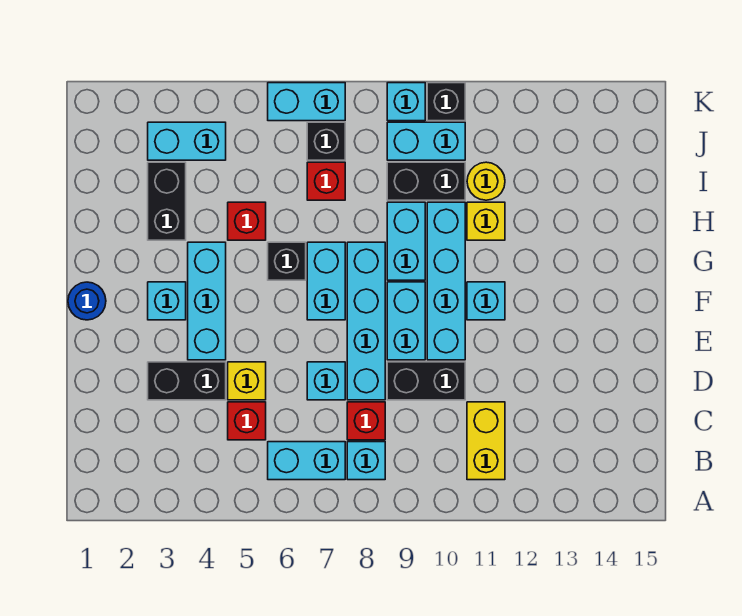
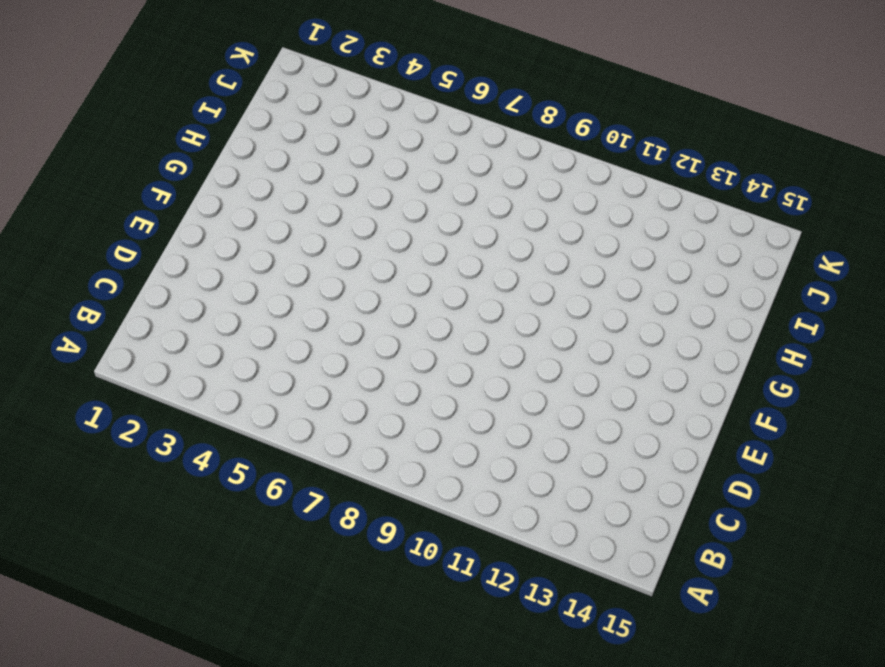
none -> cyan 1x2 brick [268,442,345,480]
none -> cyan 1x1 brick [347,442,385,480]
none -> yellow 1x2 brick [467,402,505,480]
none -> red 1x1 brick [228,402,266,440]

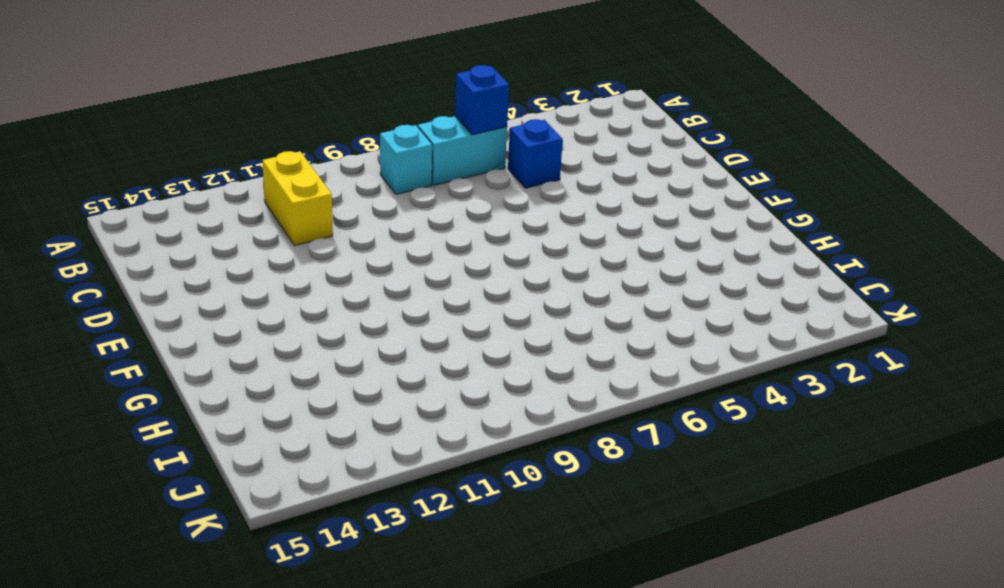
blue 1x1 brick [455,65,509,135] -> none
blue 1x1 brick [508,119,563,188] -> red 1x1 brick [228,402,266,440]
none -> red 1x1 brick [347,402,385,440]
none -> black 1x2 brick [148,362,226,400]
none -> yellow 1x1 brick [228,362,266,400]
none -> cyan 1x1 brick [307,362,345,400]

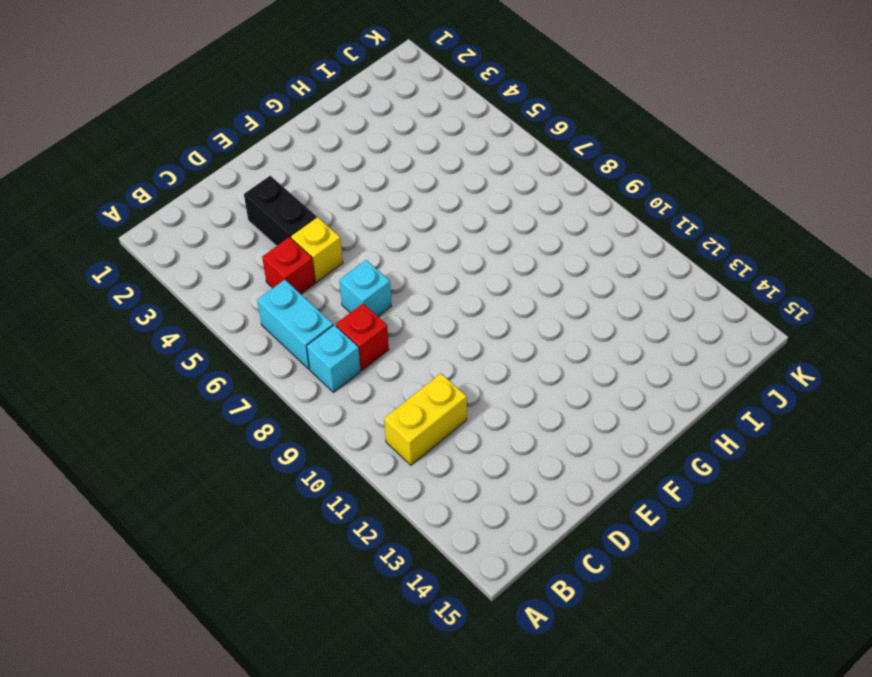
none -> cyan 1x4 brick [347,242,385,400]
none -> black 1x2 brick [387,362,465,400]
none -> cyan 1x3 brick [188,242,226,360]
none -> cyan 1x2 brick [387,282,425,360]

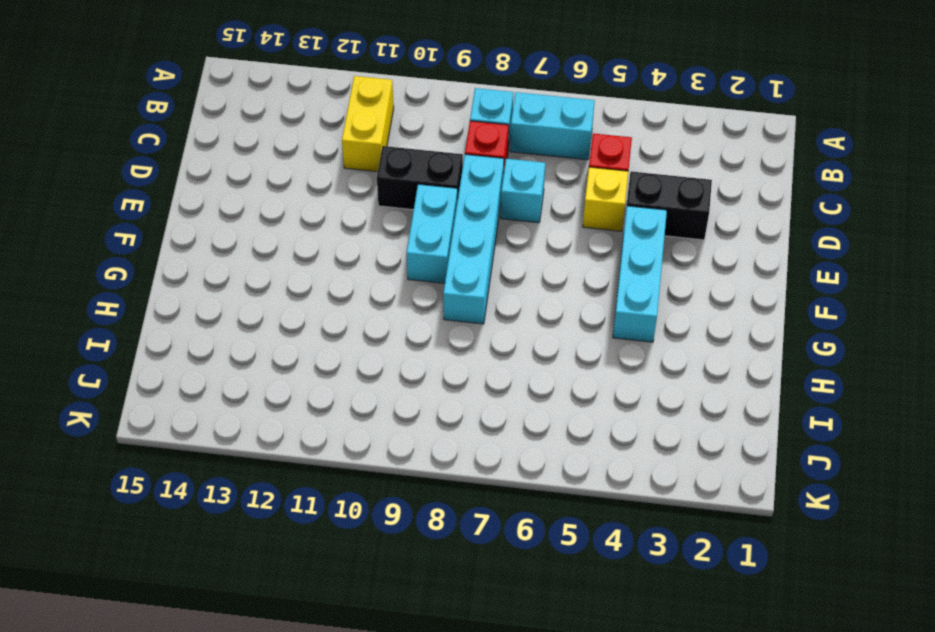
none -> cyan 1x4 brick [427,202,465,360]
none -> blue 1x1 round brick [68,282,106,320]
none -> cyan 1x1 brick [148,282,186,320]
none -> cyan 1x2 brick [307,242,345,320]

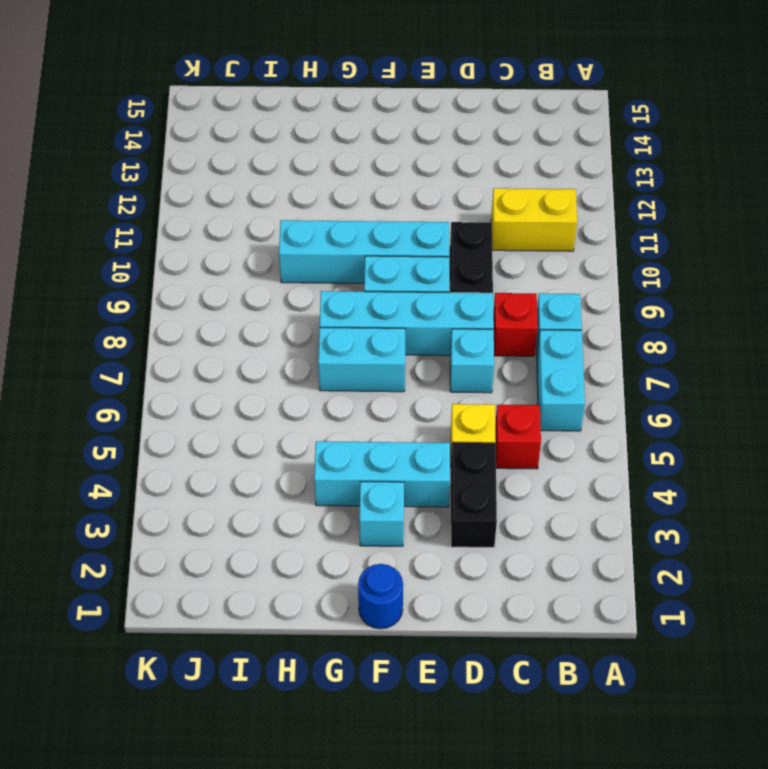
none -> cyan 1x1 brick [467,282,505,320]
none -> black 1x1 brick [268,242,306,280]
none -> cyan 1x2 brick [387,202,425,280]
none -> black 1x2 brick [148,162,186,240]

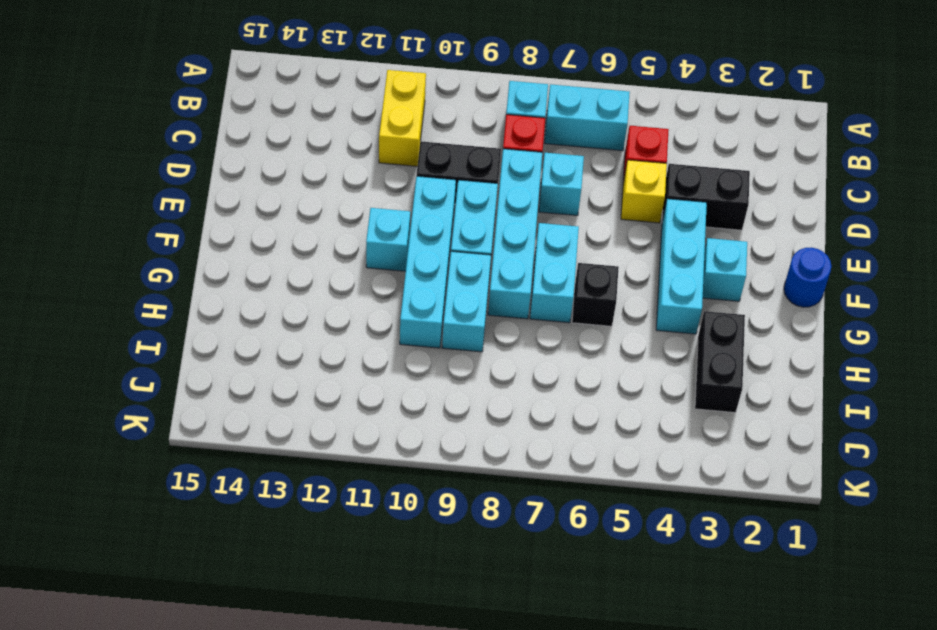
none -> red 1x1 brick [228,202,266,240]
none -> yellow 1x1 brick [467,202,505,240]
none -> red 1x1 brick [307,162,345,200]
none -> black 1x2 brick [387,162,465,200]

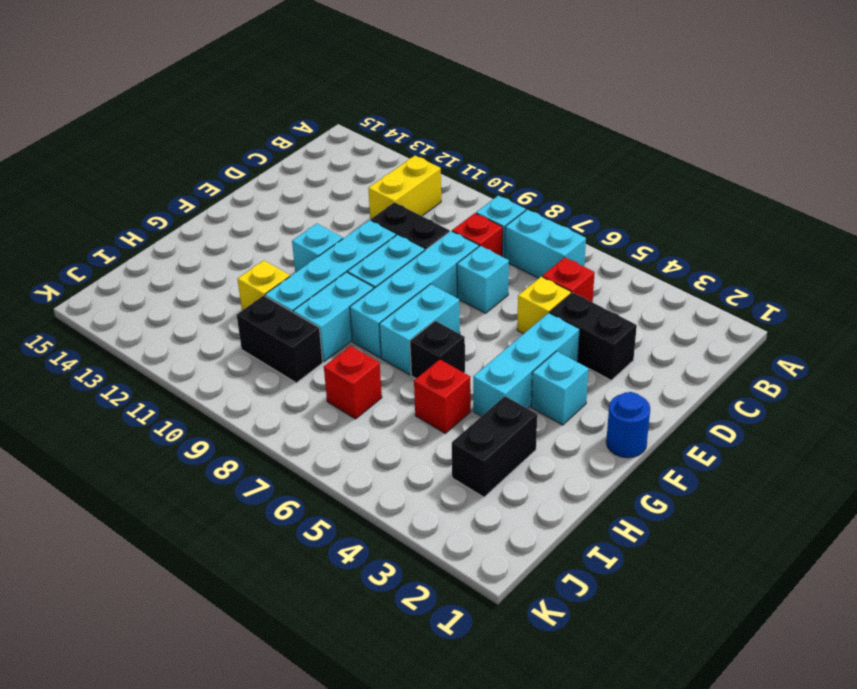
none -> yellow 1x1 round brick [467,162,505,200]
none -> cyan 1x2 brick [148,122,226,160]
none -> black 1x1 brick [307,122,345,160]
none -> cyan 1x2 brick [387,122,465,160]

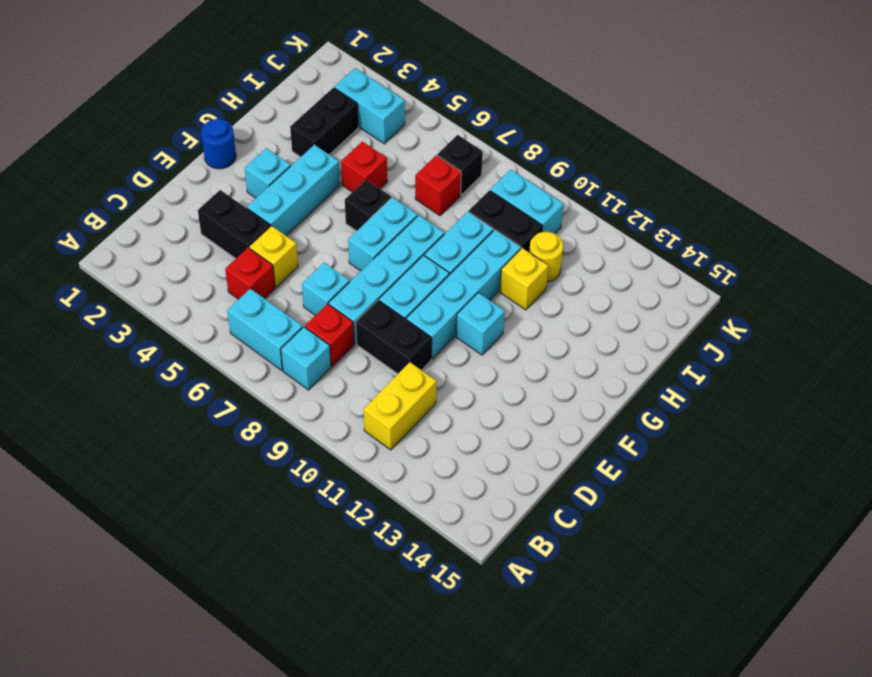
none -> cyan 1x2 brick [268,83,345,121]
none -> cyan 1x1 brick [387,83,425,121]
none -> black 1x1 brick [427,83,465,121]

